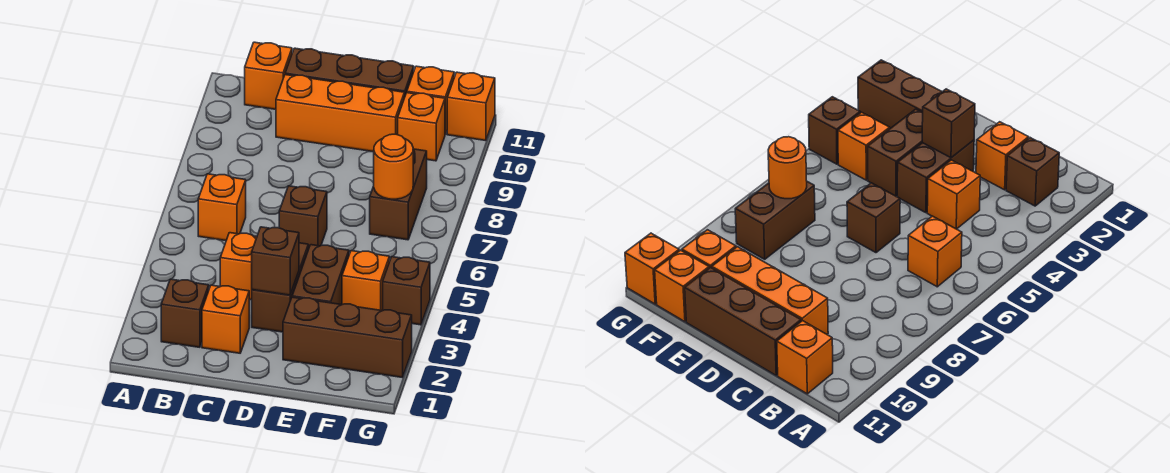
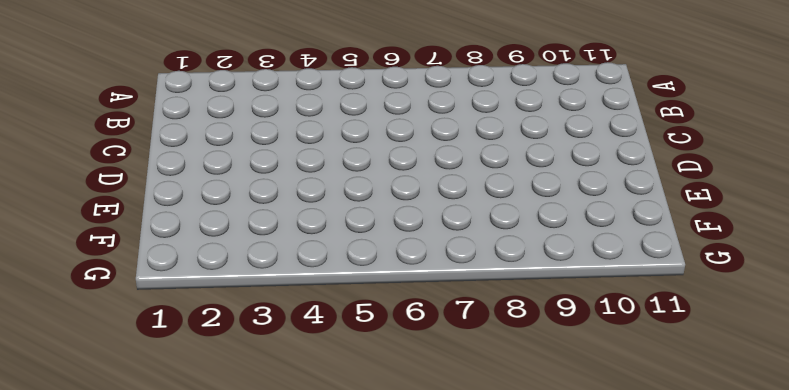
none -> brown 1x1 brick [161,279,209,347]
none -> orange 1x1 brick [198,174,246,241]
none -> orange 1x1 brick [245,42,292,109]

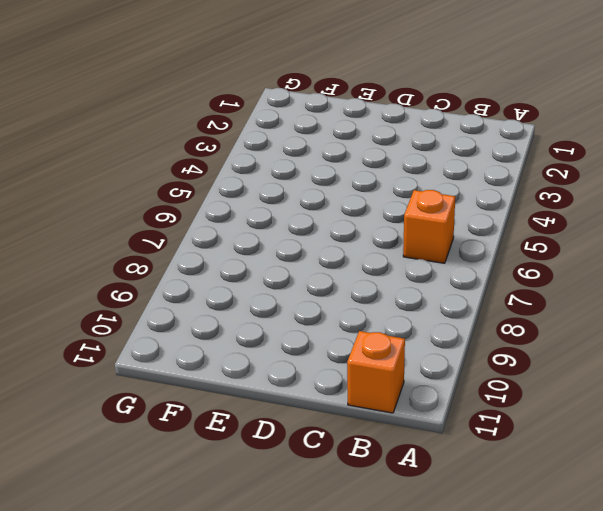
none -> brown 1x1 brick [161,279,209,347]
none -> orange 1x1 brick [202,285,249,353]
none -> orange 1x1 brick [220,233,257,300]

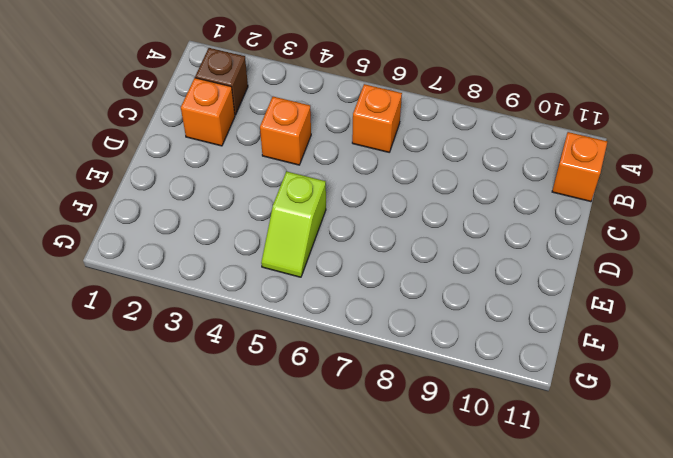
lime 1x2 slope [261,171,326,277] -> none
none -> orange 1x3 brick [276,75,404,152]
none -> brown 1x3 brick [285,48,414,98]
none -> brown 1x2 brick [252,243,308,332]

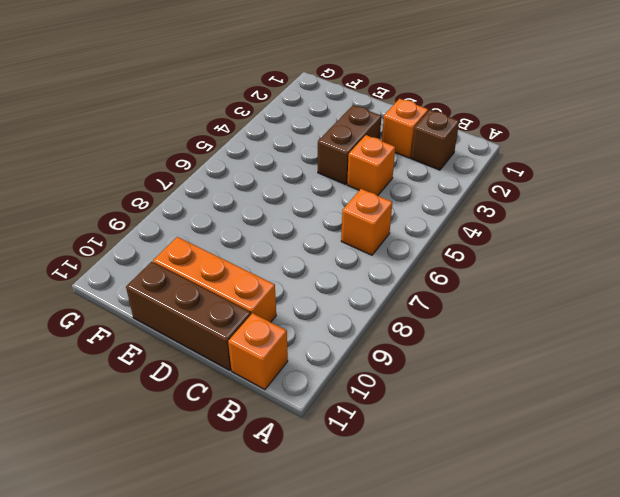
none -> brown 1x1 brick [279,186,327,249]
none -> brown 1x3 brick [283,297,412,378]
none -> brown 1x2 brick [292,245,349,305]

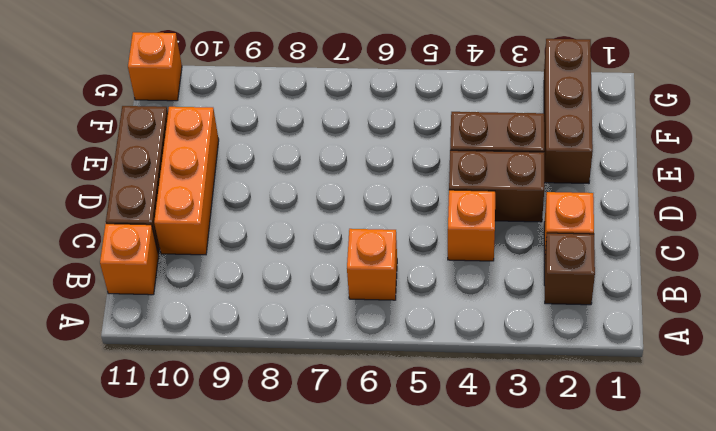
none -> brown 1x1 brick [279,186,327,249]
none -> orange 1x1 brick [342,251,389,311]
none -> brown 1x2 brick [370,149,427,240]

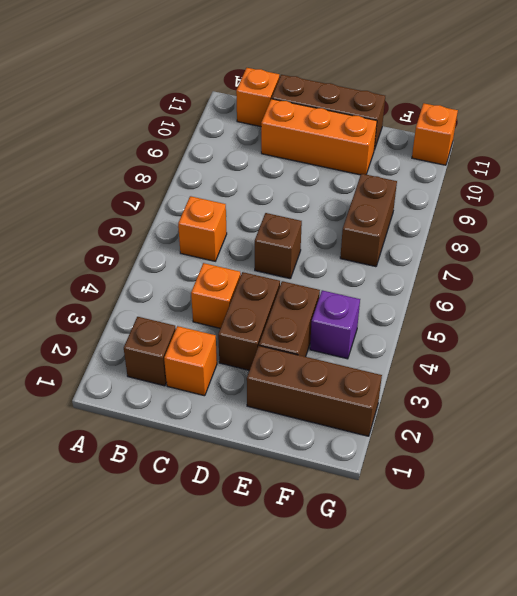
purple 1x1 brick [310,290,360,359] -> orange 1x1 brick [342,251,389,311]
none -> orange 1x1 brick [398,93,445,161]
none -> orange 1x1 brick [407,66,454,134]
none -> brown 1x1 brick [383,257,430,325]

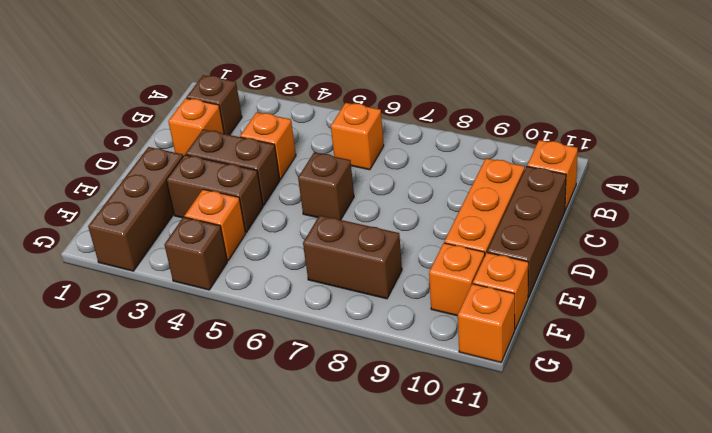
none -> brown 1x1 brick [252,227,299,295]
none -> orange 1x1 round brick [374,134,413,199]

